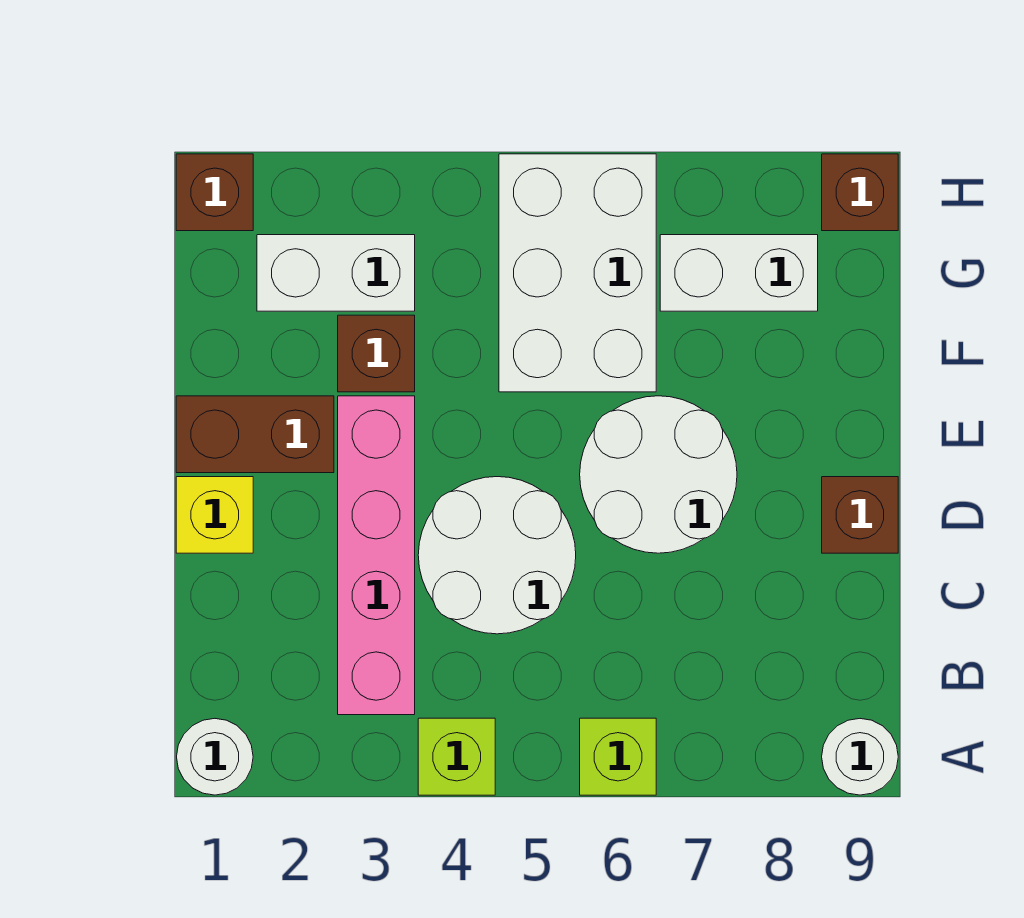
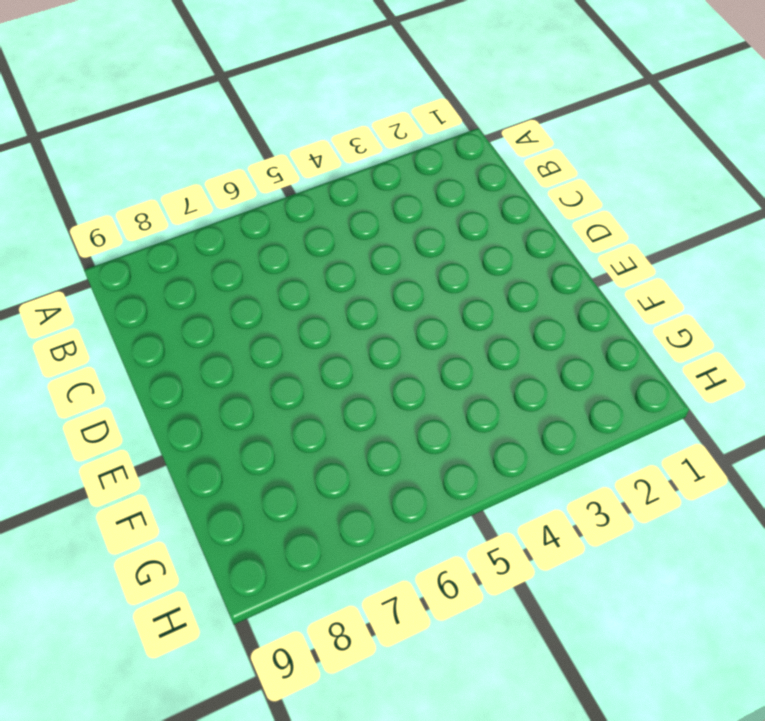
none -> white 1x1 round brick [177,719,253,795]
none -> lime 1x1 brick [418,718,495,795]
none -> lime 1x1 brick [580,718,656,795]

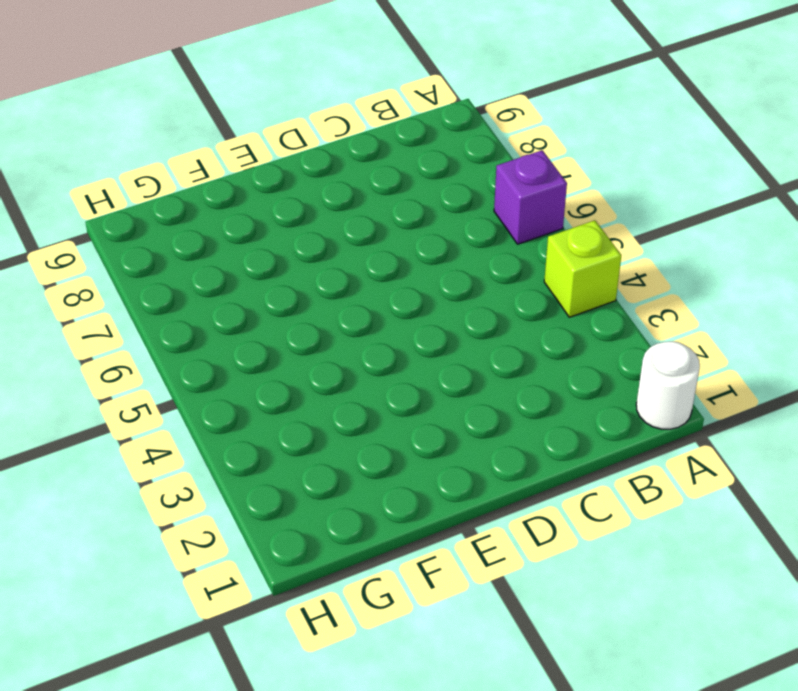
purple 1x1 brick [494,150,567,244] -> lime 1x1 brick [580,718,656,795]
none -> white 1x1 round brick [822,719,898,795]
none -> pink 1x4 brick [338,396,415,715]
none -> white 2x2 round brick [418,477,576,634]

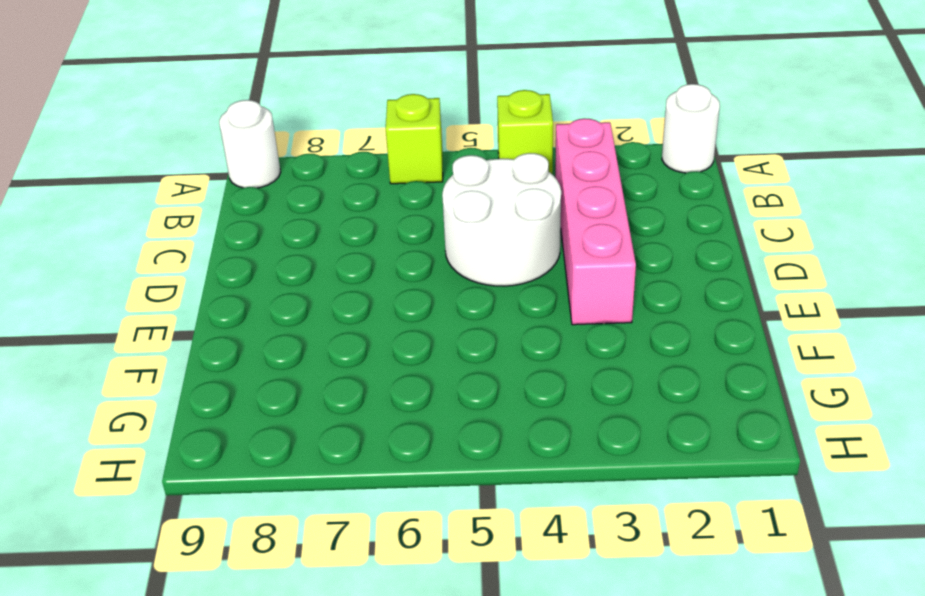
none -> yellow 1x1 brick [176,477,253,553]
none -> white 2x2 round brick [580,396,737,553]
none -> brown 1x1 brick [822,477,898,553]

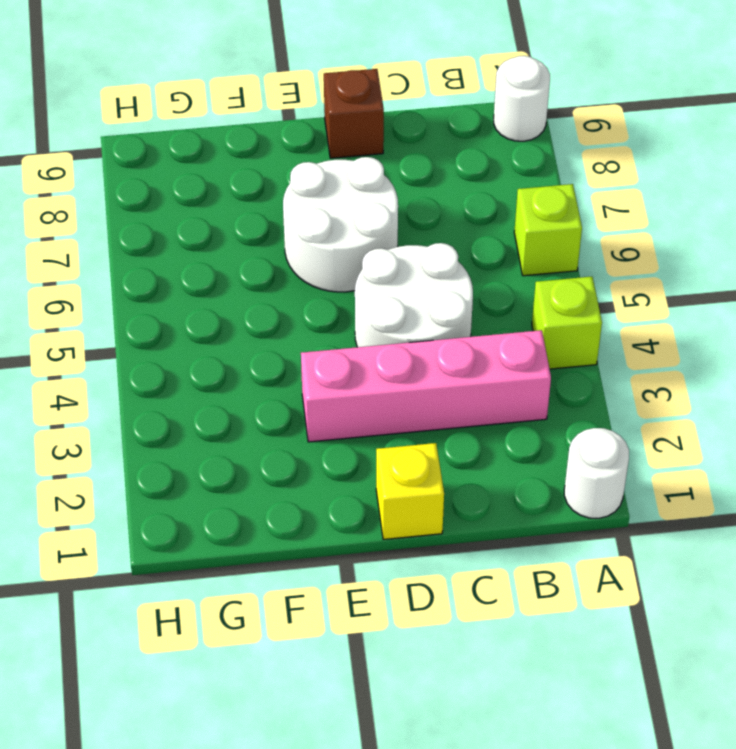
none -> brown 1x2 brick [176,396,334,473]
none -> brown 1x1 brick [338,315,415,392]
none -> white 2x3 brick [499,154,656,392]

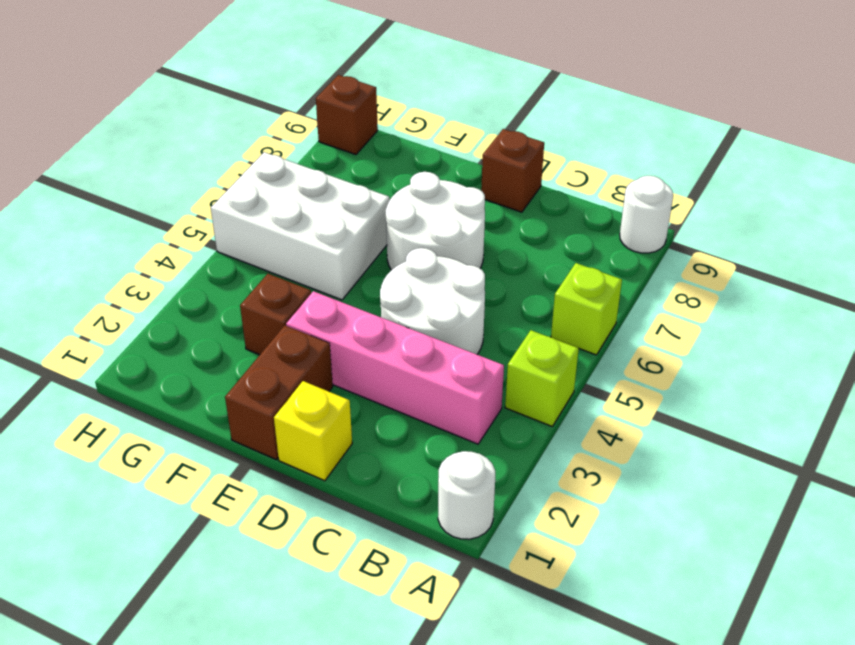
none -> white 1x2 brick [257,235,415,311]
none -> white 1x2 brick [660,235,818,311]
none -> brown 1x1 brick [176,154,253,231]

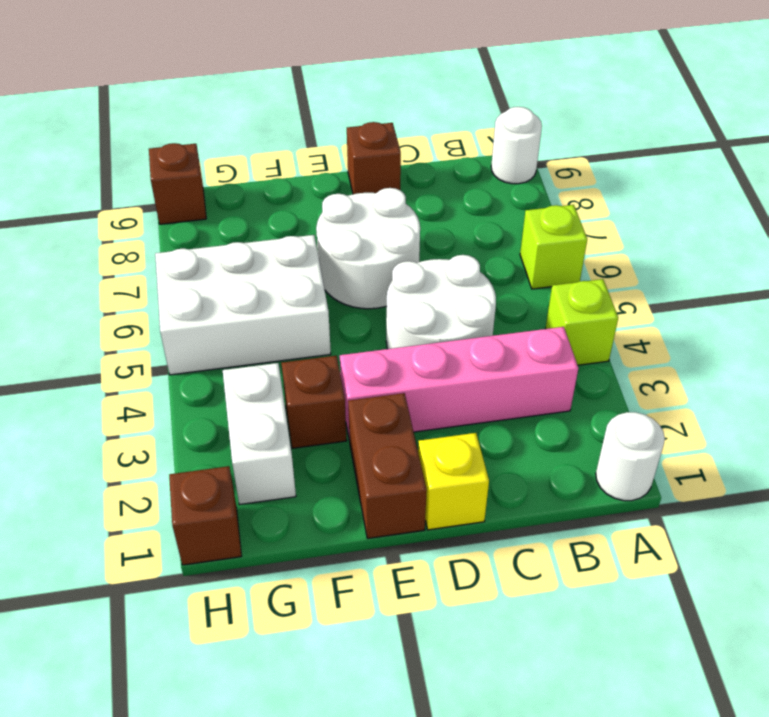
none -> white 1x2 brick [660,235,818,311]

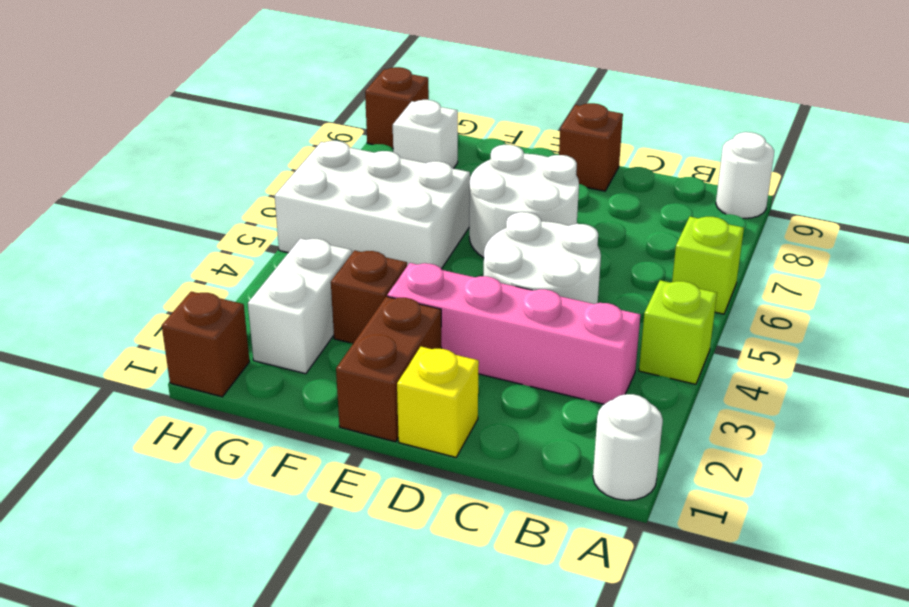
white 1x1 brick [393,100,458,169] -> white 1x2 brick [660,235,818,311]

